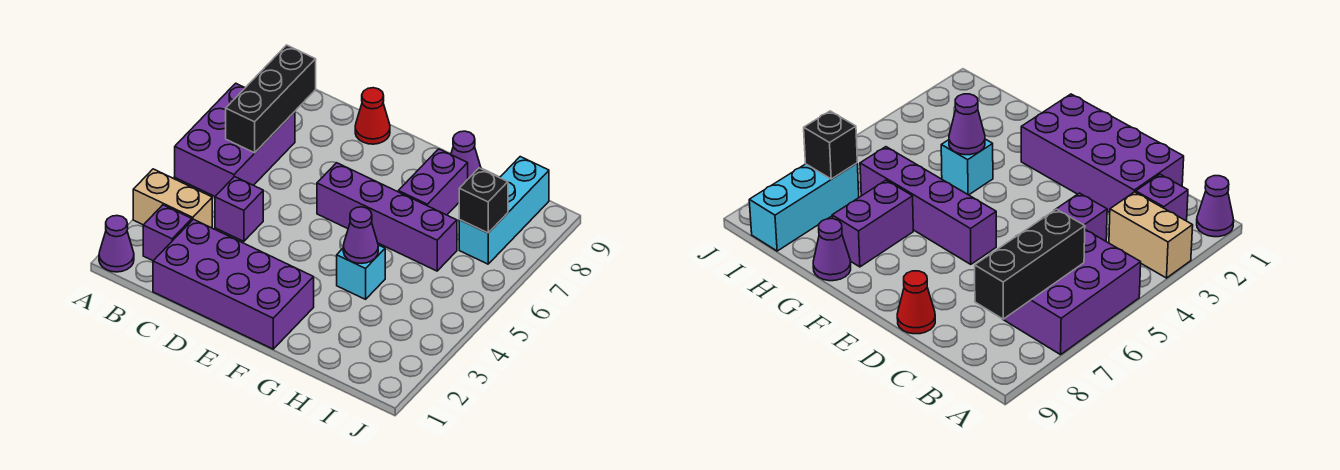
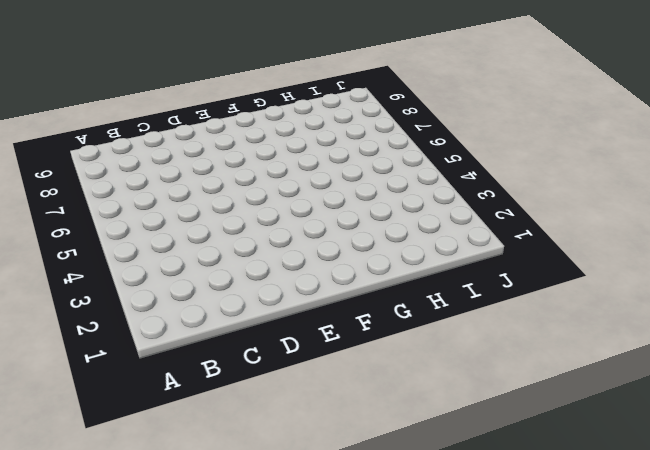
none -> purple 1x1 cone [99,216,134,272]
none -> tan 1x2 brick [133,169,212,228]
none -> purple 2x3 brick [175,83,295,196]

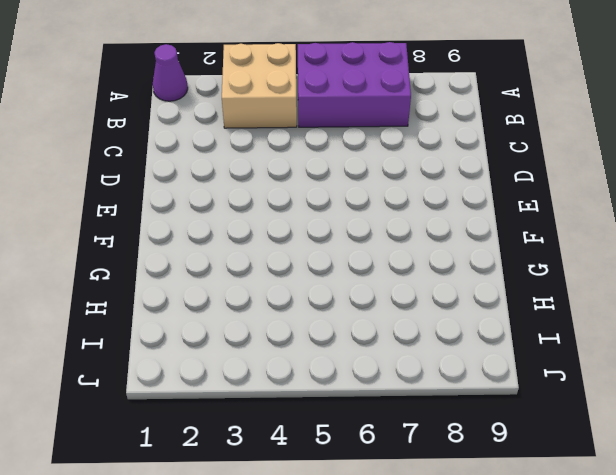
tan 2x2 brick [222,43,297,128] -> tan 1x2 brick [133,169,212,228]
none -> purple 1x1 brick [143,205,192,261]
none -> purple 2x4 brick [153,219,314,349]
none -> purple 1x1 brick [215,177,263,241]

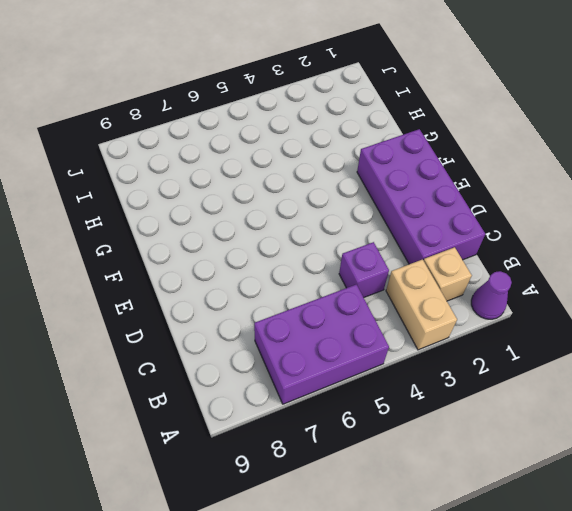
tan 1x1 brick [424,247,472,301] -> purple 1x1 brick [143,205,192,261]
none -> red 1x1 cone [355,88,390,144]
none -> purple 1x4 brick [317,163,457,271]
none -> cyan 1x1 brick [337,245,385,299]

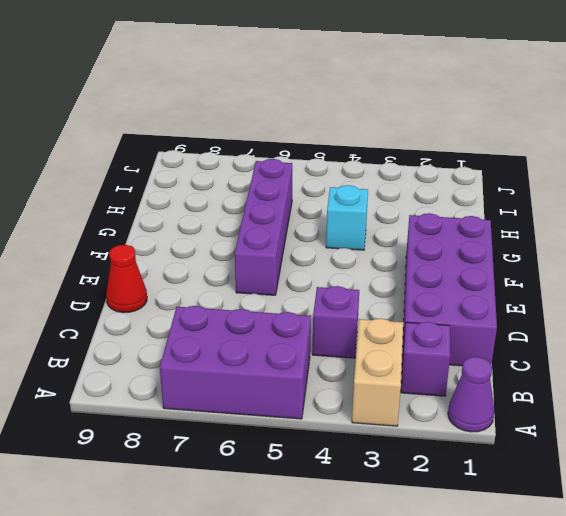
none -> purple 1x2 brick [398,149,468,215]
none -> purple 1x1 cone [451,131,481,179]
none -> cyan 1x3 brick [459,157,549,264]

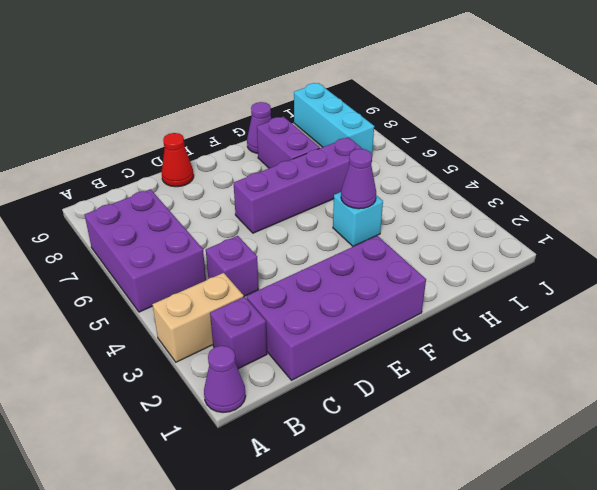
none -> black 1x3 brick [226,45,316,153]
none -> black 1x1 brick [459,168,508,233]

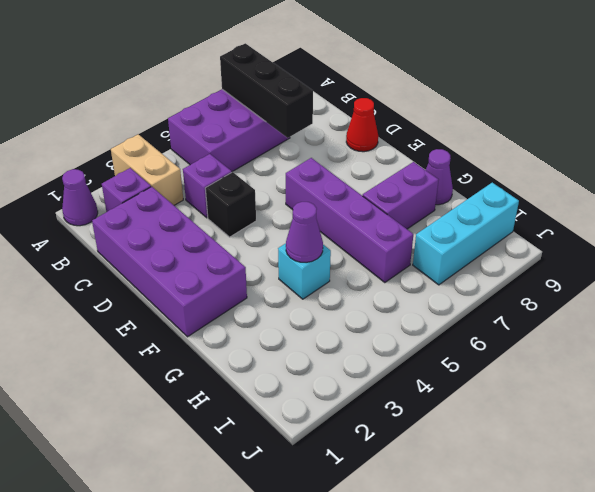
black 1x3 brick [220,43,313,138] -> black 1x3 brick turned to [226,45,316,153]
black 1x1 brick [205,172,256,237] -> black 1x1 brick moved to [459,168,508,233]

